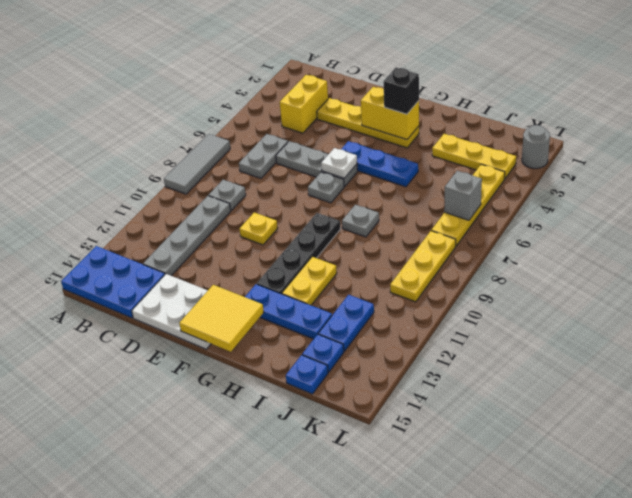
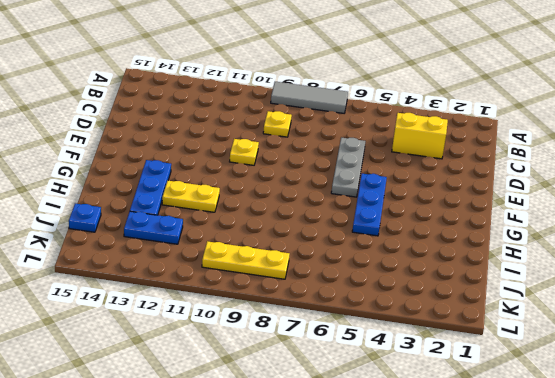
yellow 1x1 plate [263,111,292,137] -> grey 1x1 plate [208,180,246,210]
none -> blue 2x3 plate [61,246,165,318]
none -> grey 1x2 plate [239,134,288,178]
none -> grey 1x4 plate [143,196,231,276]

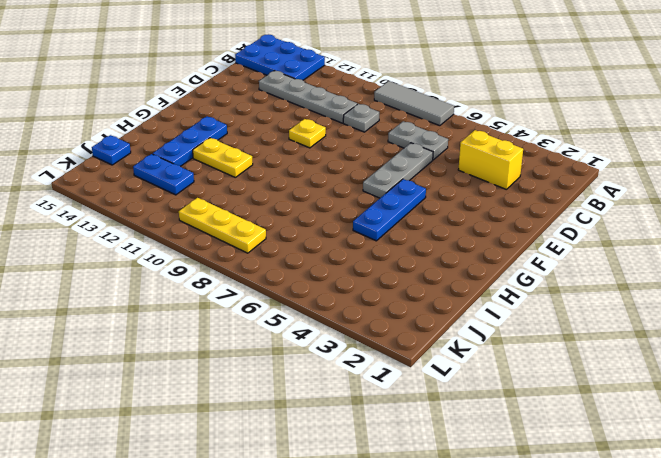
blue 2x3 plate [235,34,325,80] -> blue 2x3 plate turned to [61,246,165,318]
none -> yellow 1x4 plate [317,98,419,148]
none -> white 2x3 plate [132,274,211,349]
none -> grey 1x1 plate [308,172,344,203]

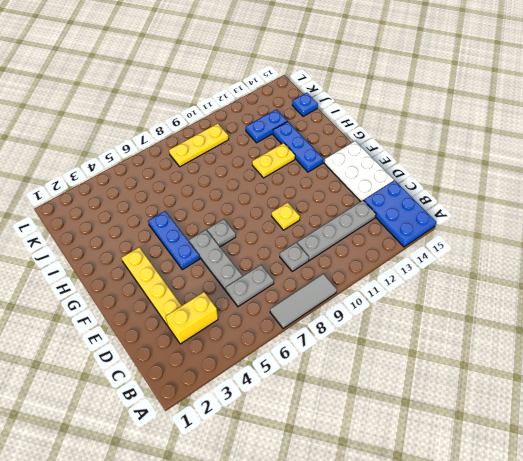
none -> black 1x4 plate [257,213,341,294]
none -> grey 1x1 plate [342,205,379,237]
none -> yellow 1x3 plate [432,134,516,179]

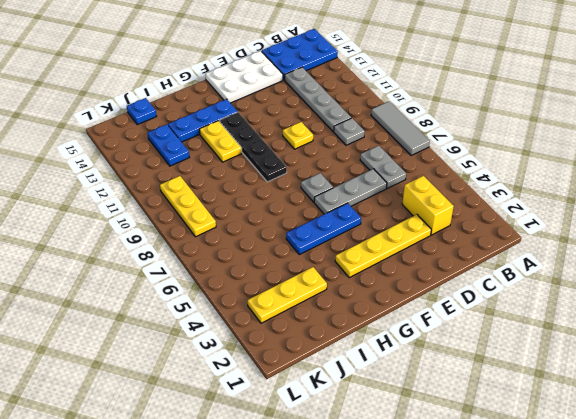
none -> grey 1x1 plate [342,205,379,237]
none -> blue 1x1 plate [302,334,344,372]
none -> yellow 1x4 plate [431,164,505,246]

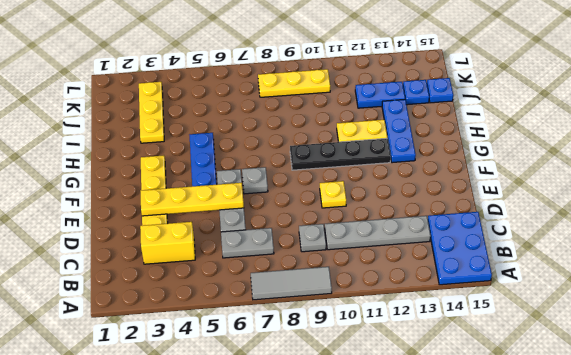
yellow 1x4 plate [141,183,244,216] -> yellow 1x4 plate moved to [431,164,505,246]
none -> white 2x3 plate [132,274,211,349]
none -> grey 1x1 plate [342,205,379,237]
none -> grey 1x1 round brick [522,125,550,168]

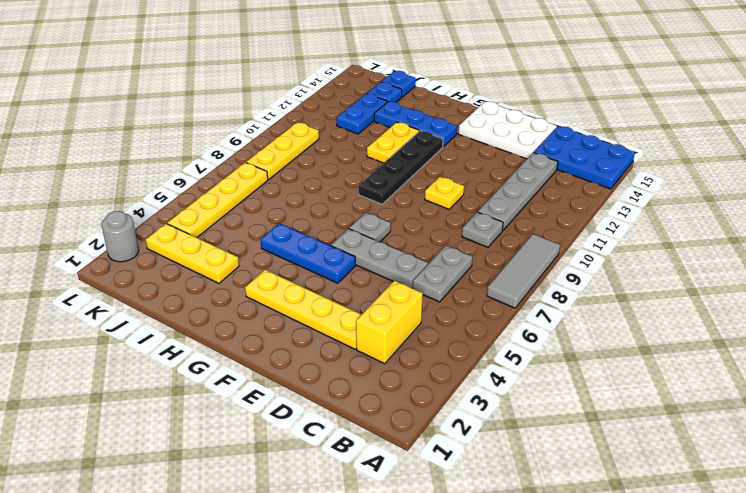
none -> grey 1x1 plate [342,205,379,237]
none -> yellow 1x2 brick [361,87,419,140]
none -> white 1x1 plate [321,148,357,178]

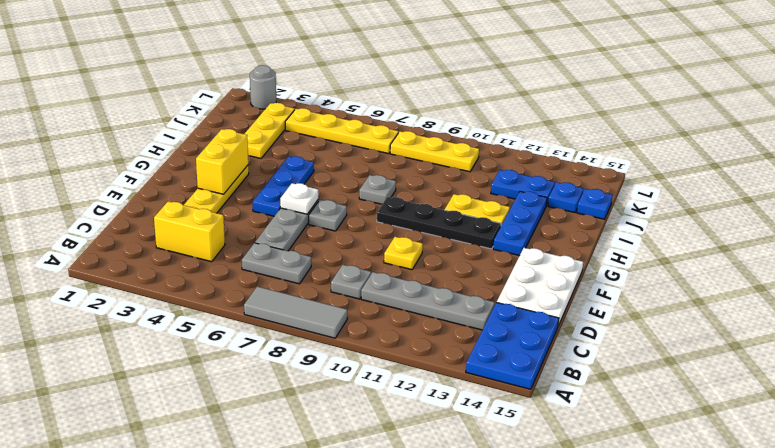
none -> yellow 2x2 tile [179,285,264,352]
none -> grey 1x1 brick [444,171,482,220]
none -> black 1x1 brick [384,68,419,114]

